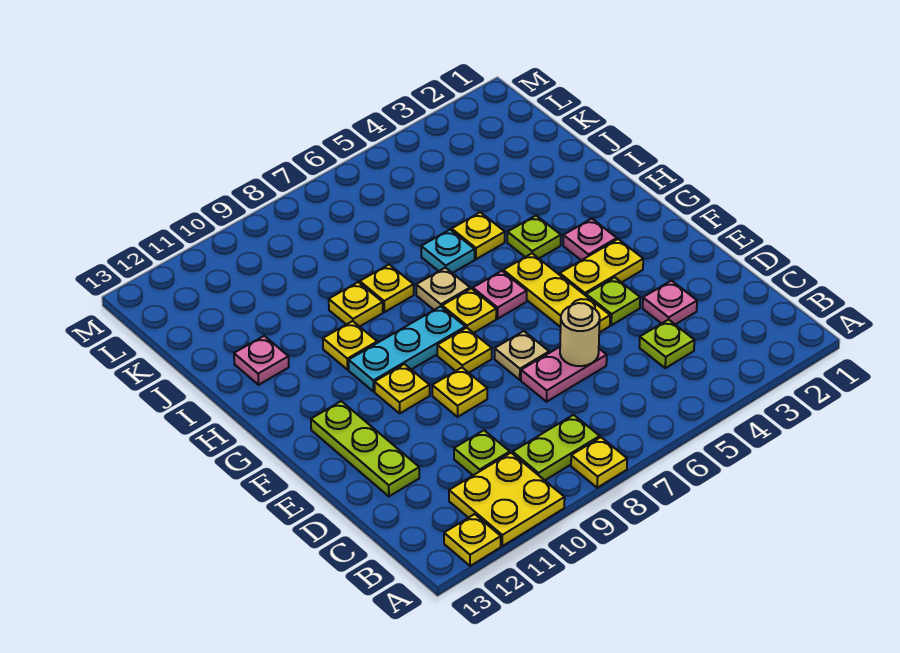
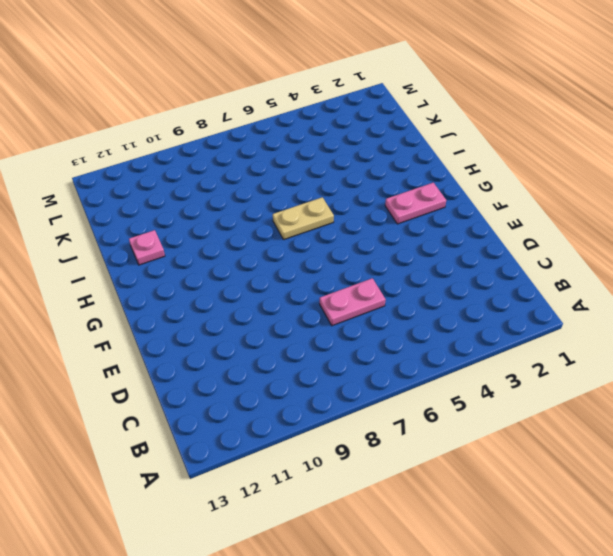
pink 1x2 plate [385,183,446,224] -> pink 1x1 plate [563,219,617,260]
tan 1x2 plate [273,197,334,240] -> tan 1x1 plate [416,268,470,310]
none -> yellow 1x1 plate [571,437,627,488]
none -> yellow 2x2 plate [449,453,565,546]
none -> yellow 1x1 plate [444,514,501,566]

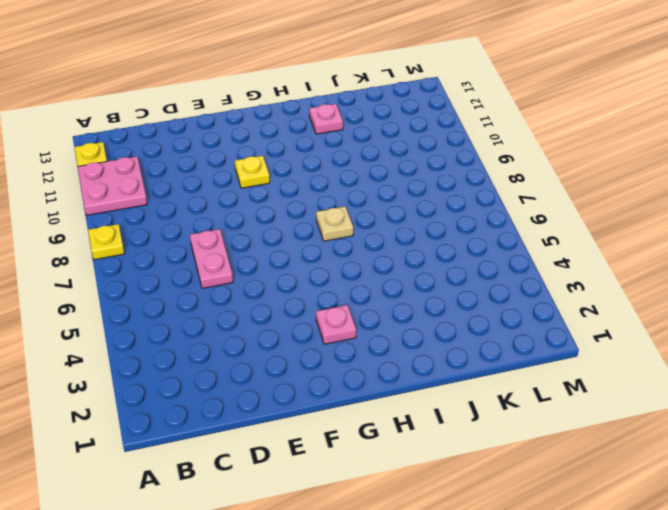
pink 2x2 plate [78,156,147,215] -> yellow 2x2 plate [449,453,565,546]
none -> lime 1x2 plate [513,415,600,480]
none -> lime 1x1 plate [639,319,694,368]
none -> lime 1x1 plate [454,430,510,475]

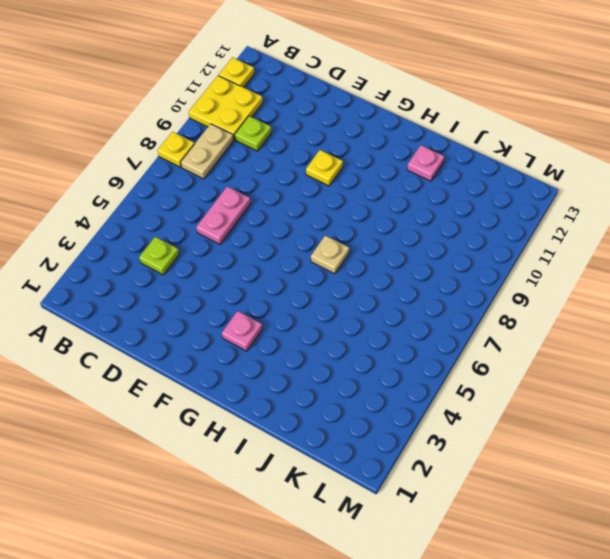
tan 1x2 plate [181,124,233,179] -> lime 1x2 plate [513,415,600,480]
none -> pink 1x1 plate [643,281,697,324]
none -> lime 1x3 plate [311,401,419,496]
none -> lime 1x1 plate [586,277,640,325]

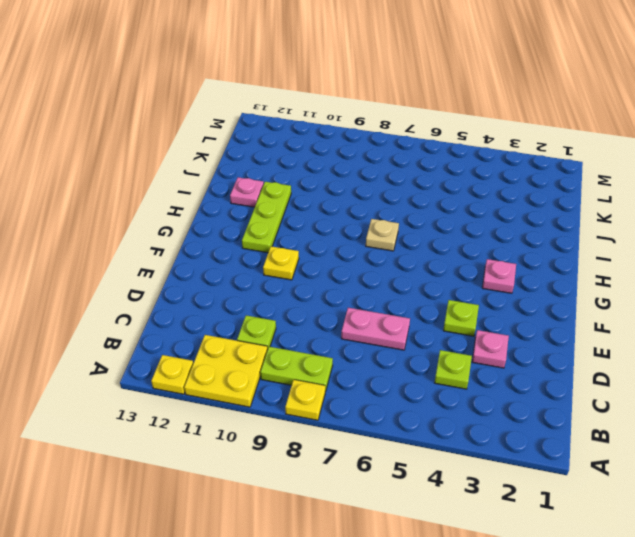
lime 1x3 plate [242,182,291,253] -> lime 1x3 plate moved to [311,401,419,496]
none -> yellow 1x3 plate [503,253,610,333]
none -> tan 1x1 plate [494,331,549,380]
none -> yellow 1x1 plate [432,368,487,417]

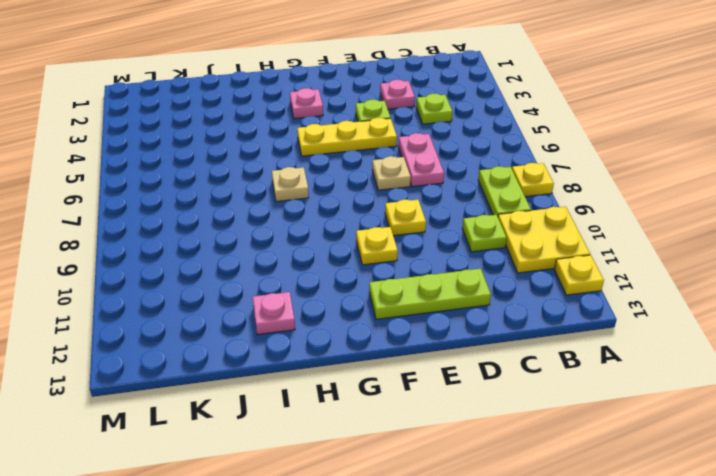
none -> yellow 1x2 plate [560,239,643,296]
none -> yellow 1x1 plate [437,328,492,373]
none -> pink 1x1 plate [473,271,527,319]

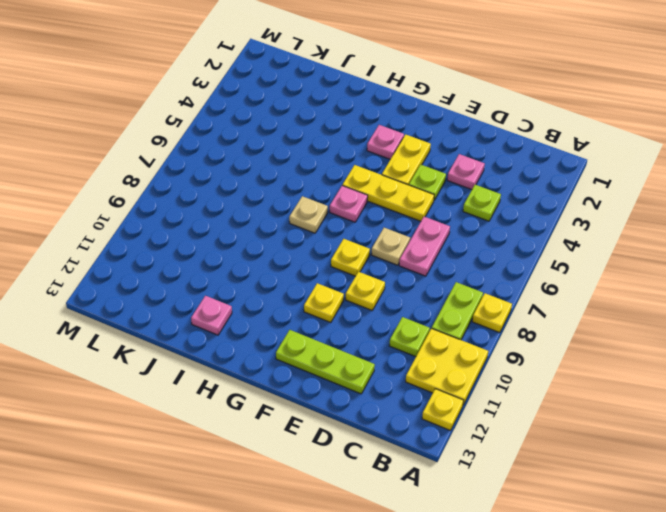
none -> yellow 1x1 plate [442,289,496,333]
none -> cyan 1x3 plate [349,306,465,392]
none -> lime 1x1 plate [507,216,561,258]

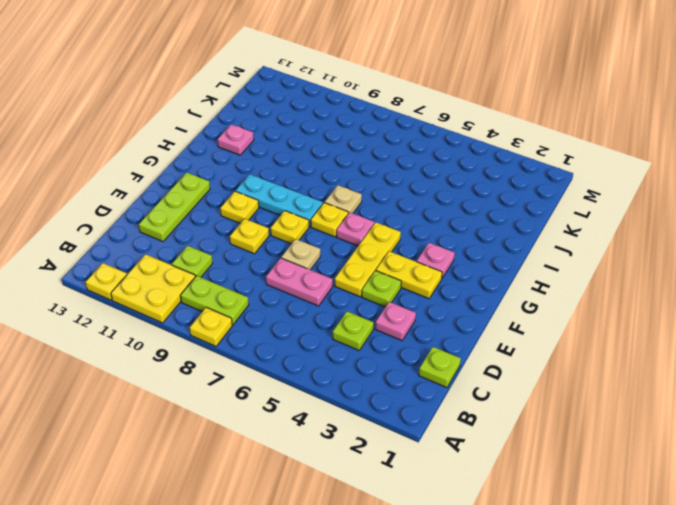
lime 1x1 plate [419,347,461,388] -> lime 1x1 plate moved to [507,216,561,258]
none -> yellow 1x1 plate [323,321,377,370]
none -> yellow 1x1 plate [452,212,505,259]
none -> cyan 1x1 plate [421,230,475,273]

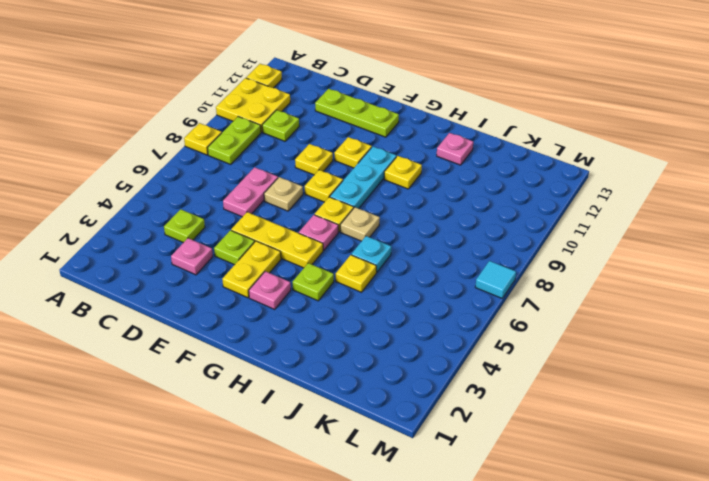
cyan 1x1 tile [475,261,516,298] -> none
none -> yellow 1x1 plate [360,265,414,312]
none -> yellow 1x1 plate [329,282,383,327]
none -> tan 1x1 round brick [560,303,600,366]

